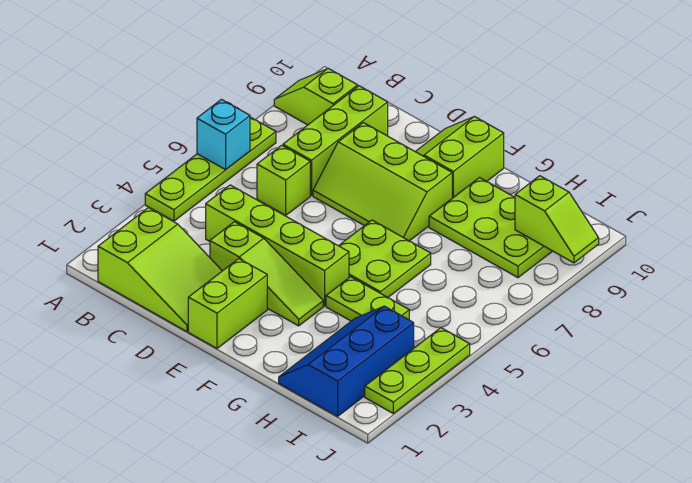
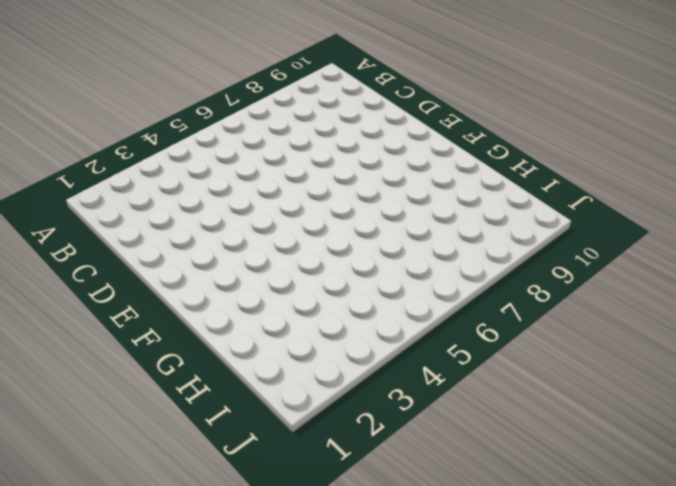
none -> lime 1x4 plate [145,117,276,221]
none -> lime 1x2 slope [274,69,358,125]
none -> lime 2x3 slope [98,208,222,332]

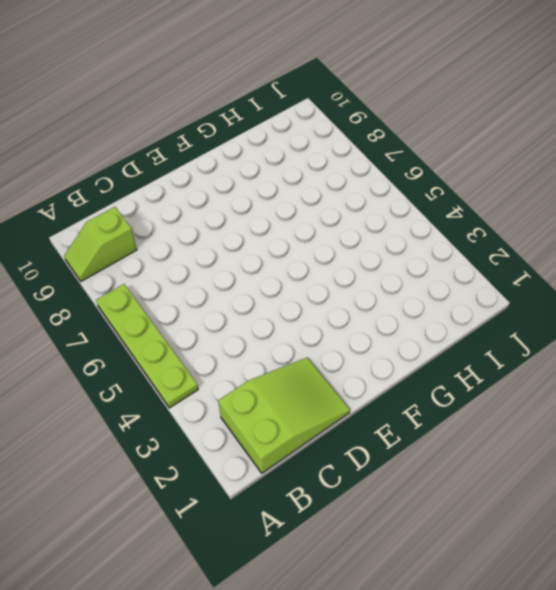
none -> lime 1x4 brick [206,185,349,306]
none -> lime 1x1 brick [257,145,310,215]
none -> lime 1x3 brick [283,86,388,196]

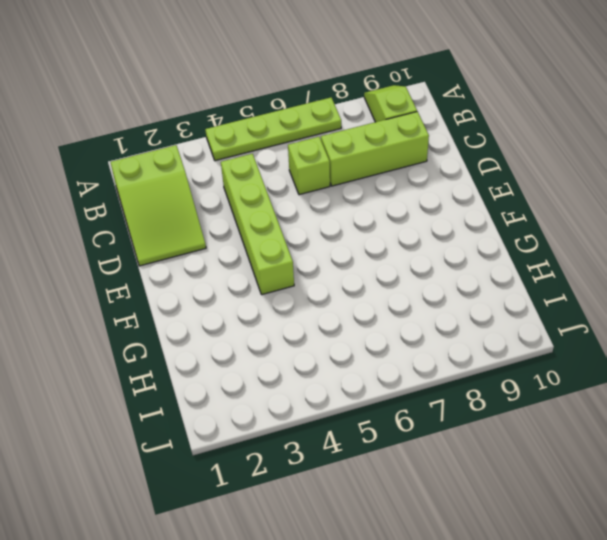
none -> lime 1x3 slope [210,222,323,326]
none -> lime 2x3 slope [313,123,452,241]
none -> lime 1x2 brick [188,259,267,348]

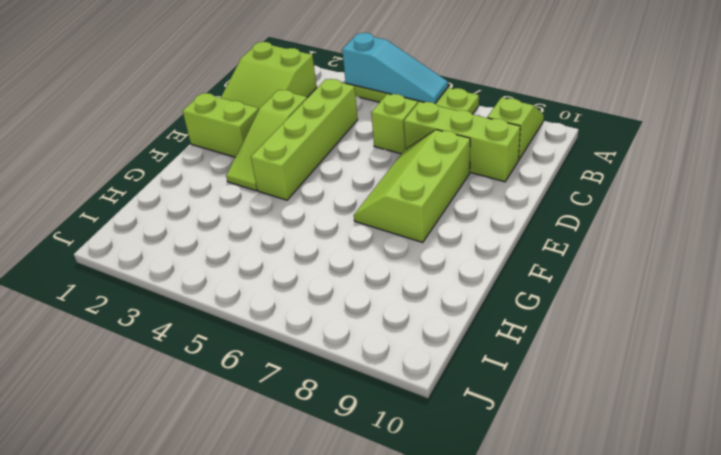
cyan 1x3 slope [342,33,448,103] -> cyan 1x1 brick [197,99,250,170]
none -> lime 2x2 slope [415,116,504,198]
none -> lime 2x2 plate [339,220,431,297]
none -> lime 1x2 plate [326,277,409,321]

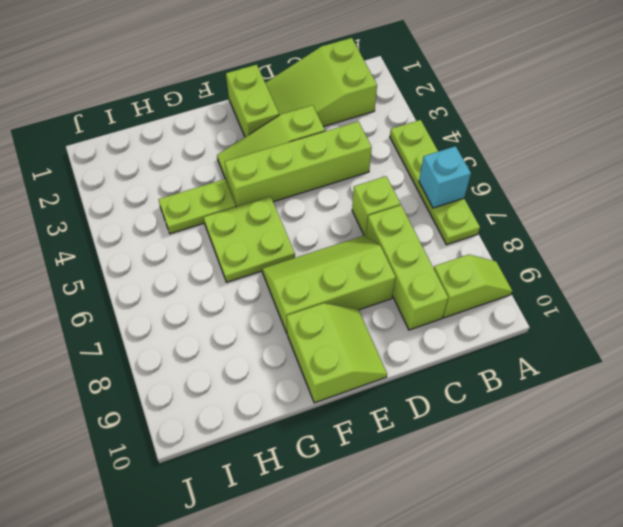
none -> lime 2x3 plate [429,178,552,278]
none -> blue 2x3 slope [279,306,414,416]
none -> lime 1x3 plate [365,328,470,414]

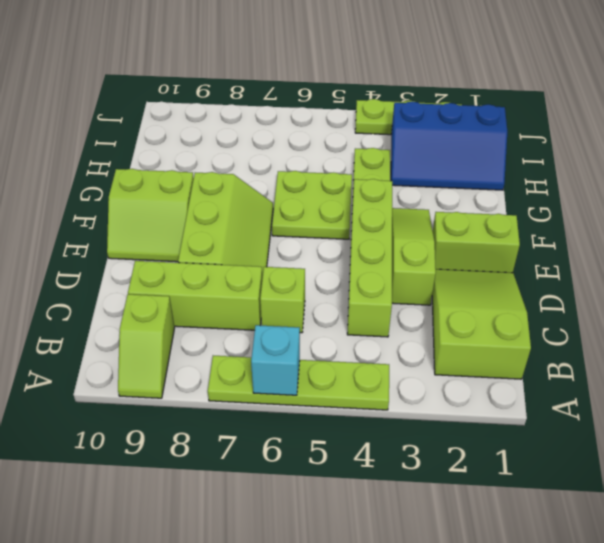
none -> lime 2x3 plate [429,178,552,278]
none -> lime 1x2 slope [515,176,599,263]

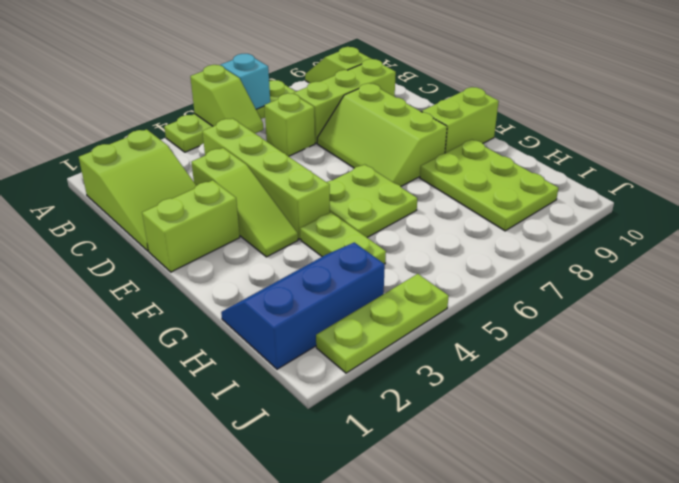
lime 1x2 slope [190,65,263,133] -> lime 1x2 slope moved to [515,176,599,263]

